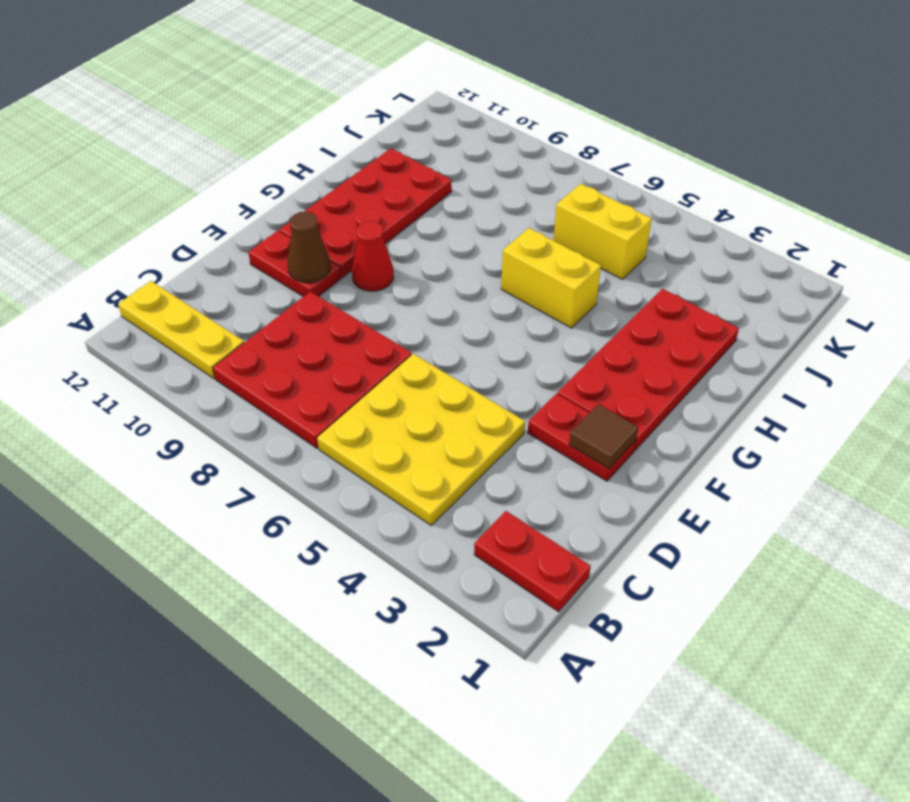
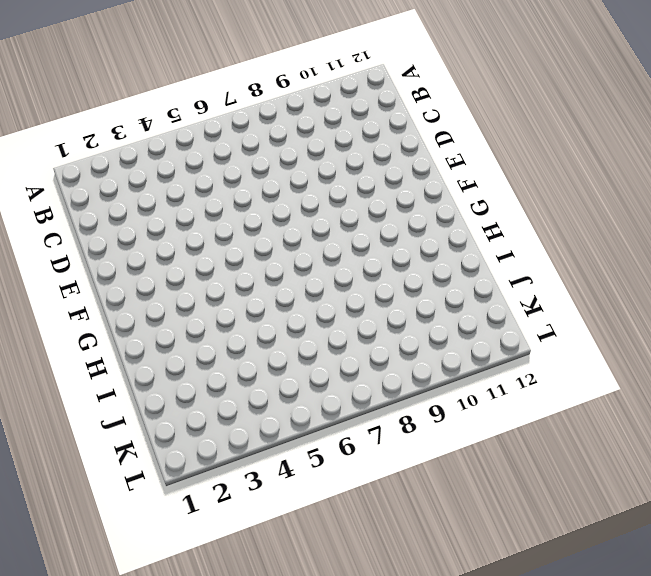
none -> red 1x2 plate [474,511,591,612]
none -> yellow 3x3 plate [317,354,525,525]
none -> red 3x3 plate [213,291,412,448]

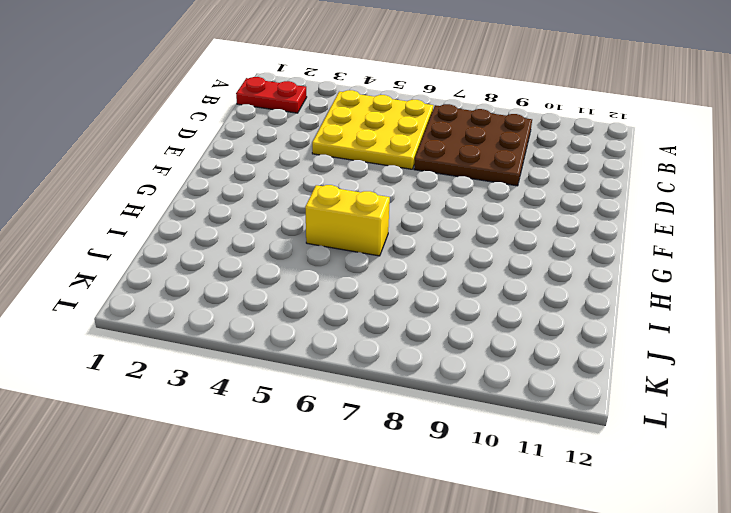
brown 3x3 plate [414,104,532,186] -> red 3x3 plate [213,291,412,448]
none -> yellow 1x3 plate [118,281,244,378]
none -> red 1x2 plate [528,394,636,481]
none -> red 1x2 plate [248,231,341,297]

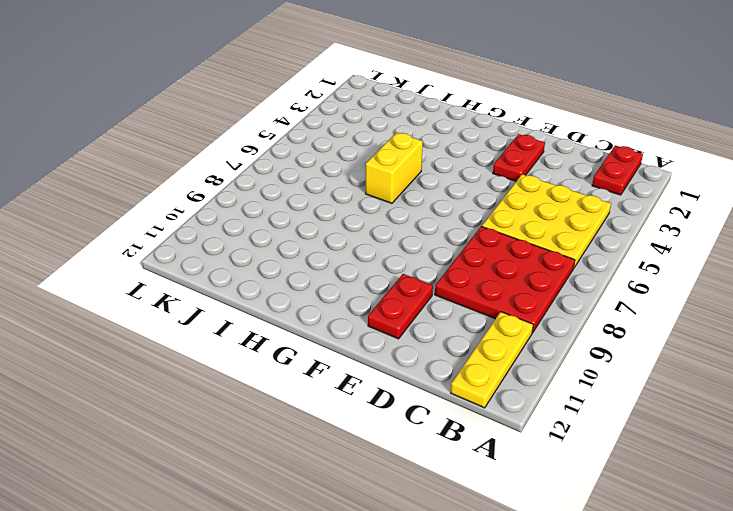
none -> red 2x4 plate [558,289,739,450]
none -> red 1x1 cone [352,221,394,291]
none -> red 2x4 plate [279,149,452,278]

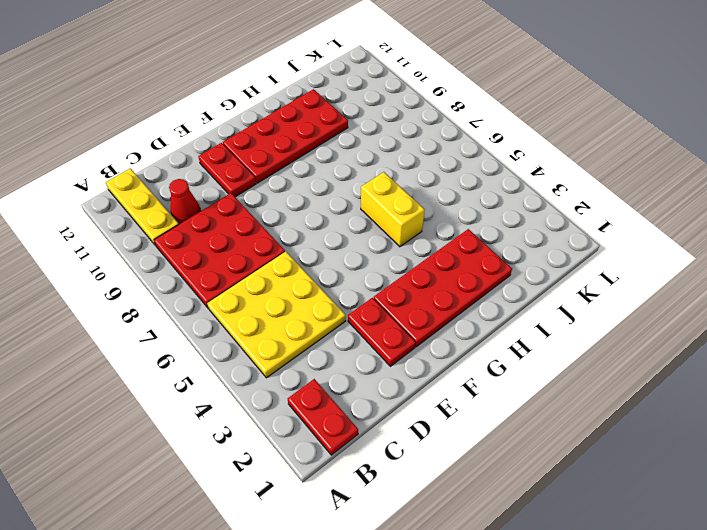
red 1x1 cone [169,179,201,224] -> red 1x1 cone moved to [352,221,394,291]
none -> yellow 1x2 brick [554,184,652,279]
none -> brown 1x1 tile [569,404,638,469]
none -> brown 1x1 cone [288,212,331,283]

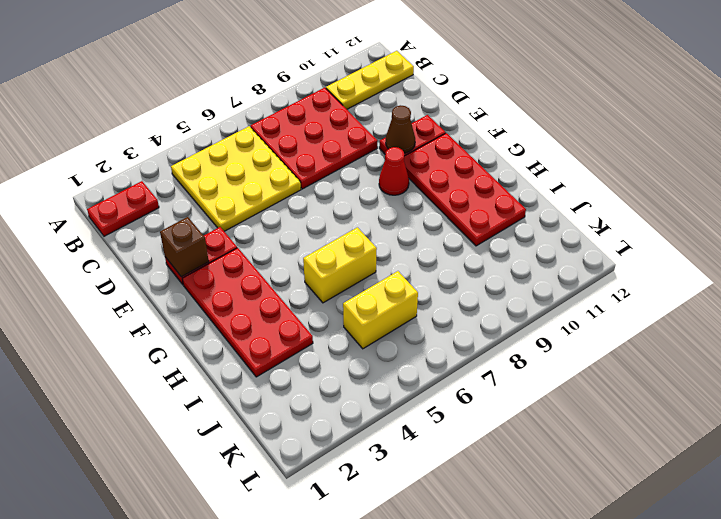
brown 1x1 brick [160,217,209,277] -> brown 1x1 tile [569,404,638,469]

